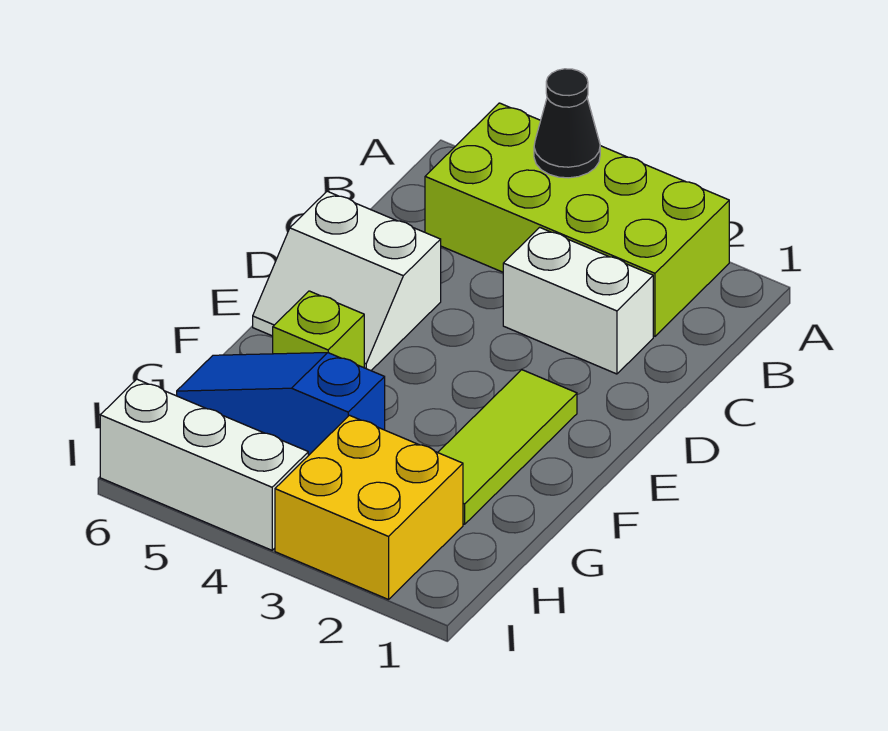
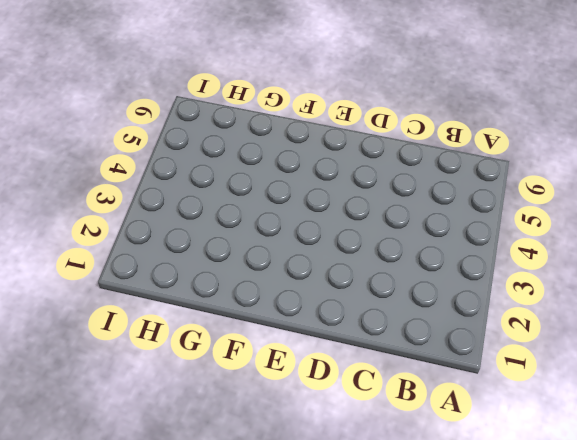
none -> lime 2x4 brick [425,103,729,336]
none -> white 1x2 brick [503,227,653,374]

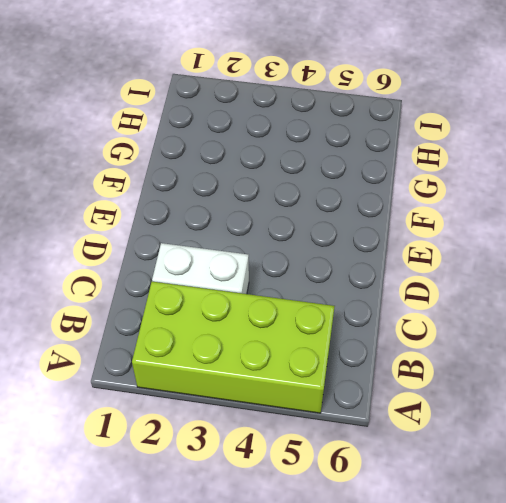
none -> white 2x2 slope [253,191,441,371]
none -> lime 1x3 tile [438,370,577,524]

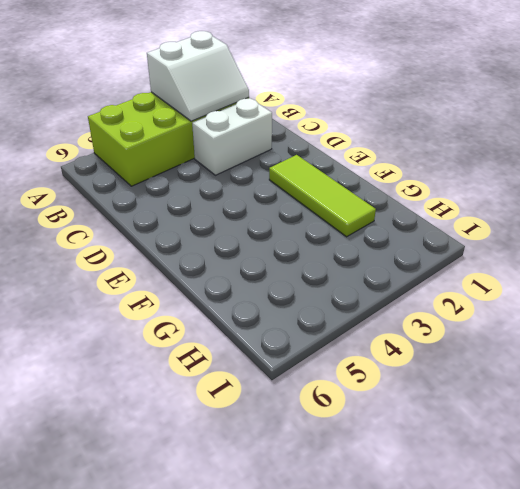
white 2x2 slope [147,31,249,121] -> white 2x2 slope moved to [253,191,441,371]
none -> lime 1x1 brick [273,291,364,368]
none -> blue 1x3 slope [177,353,385,456]

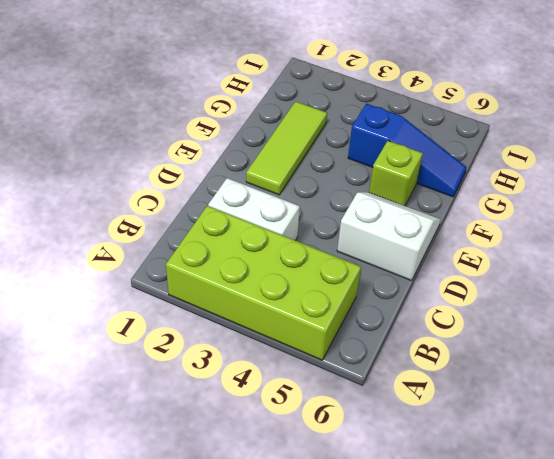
none -> yellow 2x2 brick [275,415,463,600]
none -> white 1x3 brick [100,379,308,550]

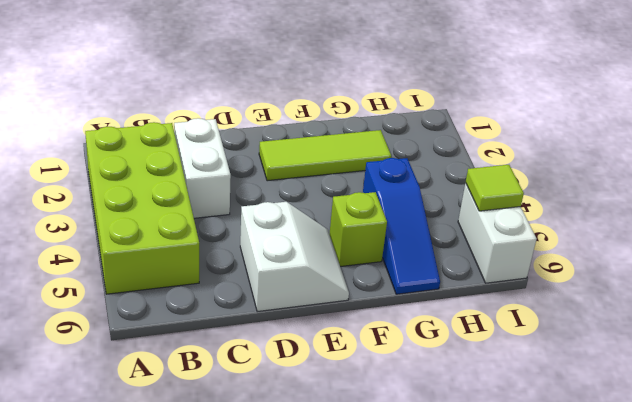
white 1x2 brick [458,183,536,283] -> white 1x3 brick [100,379,308,550]
lime 1x1 tile [466,165,524,211] -> none
none -> yellow 2x2 brick [275,415,463,600]
none -> black 1x1 cone [534,69,600,178]

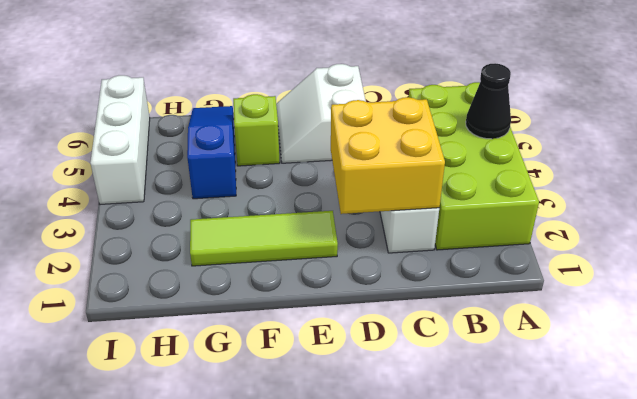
yellow 2x2 brick [331,97,445,214] -> yellow 2x2 brick moved to [275,415,463,600]

